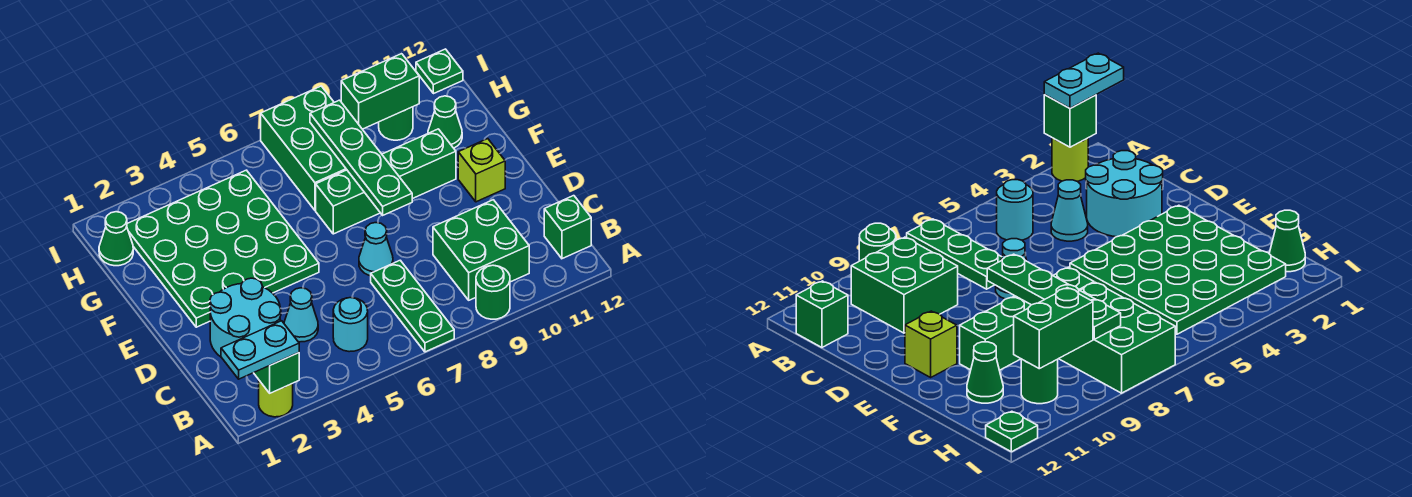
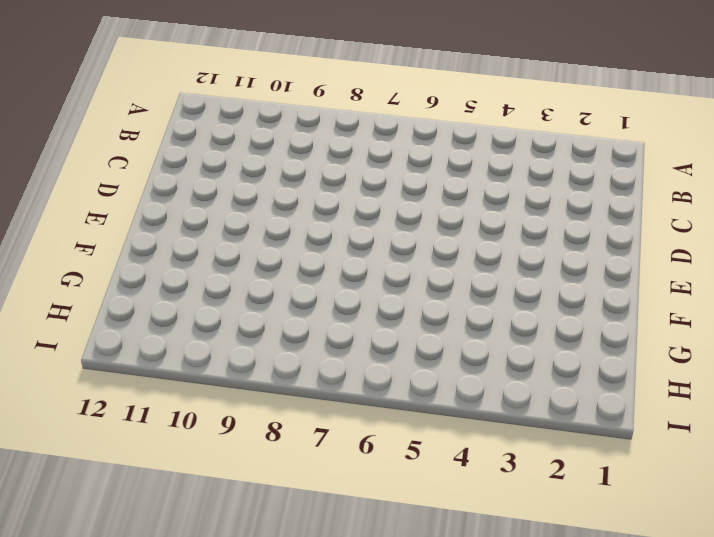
none -> lime 1x1 round brick [259,381,293,417]
none -> green 1x3 plate [371,260,454,352]
none -> green 1x1 round brick [476,265,510,319]

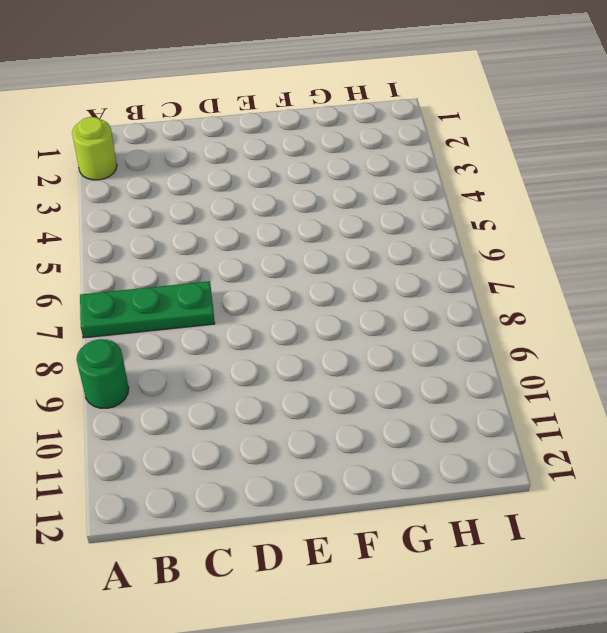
none -> cyan 1x1 round brick [333,298,368,352]
none -> green 2x2 brick [433,200,529,300]
none -> green 1x1 brick [544,196,591,259]

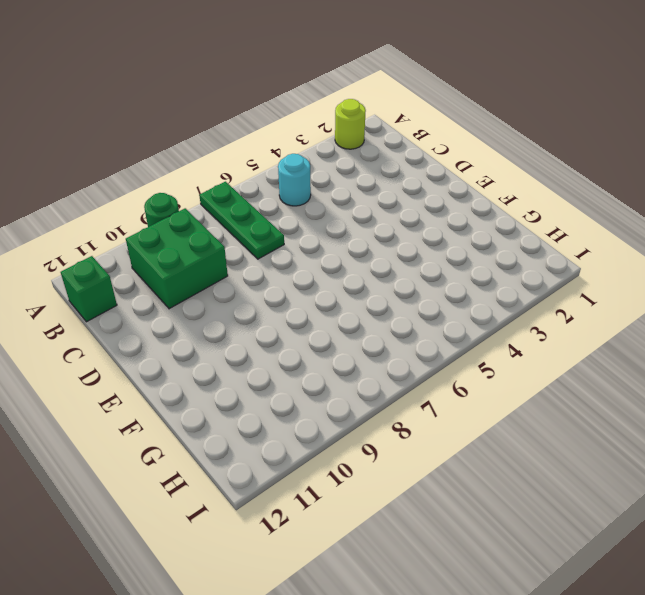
none -> cyan 2x2 round brick [210,278,281,357]
none -> cyan 1x1 cone [284,288,318,342]
none -> cyan 1x1 cone [359,223,393,276]

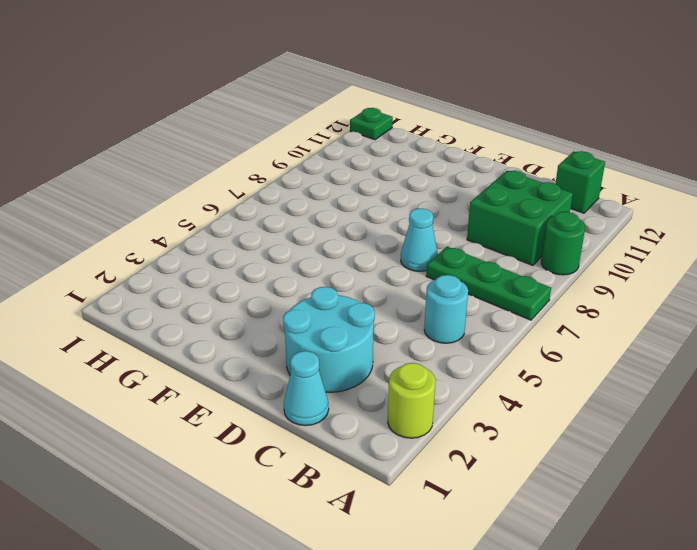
cyan 1x1 cone [284,351,329,426] -> cyan 1x1 cone moved to [284,288,318,342]
none -> green 4x4 plate [127,170,319,327]
none -> lime 1x1 brick [458,139,505,202]
none -> green 1x4 brick [316,129,456,234]

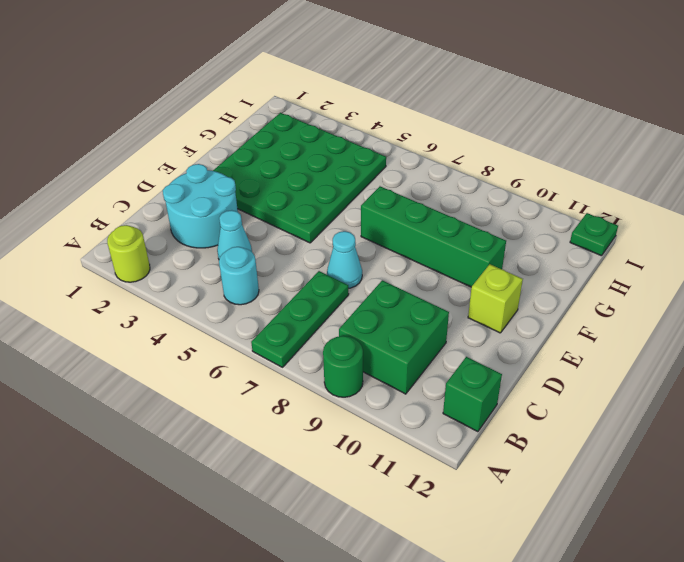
none -> green 2x3 brick [261,86,347,210]
none -> green 1x1 cone [428,96,462,148]
none -> green 1x1 cone [99,212,133,266]

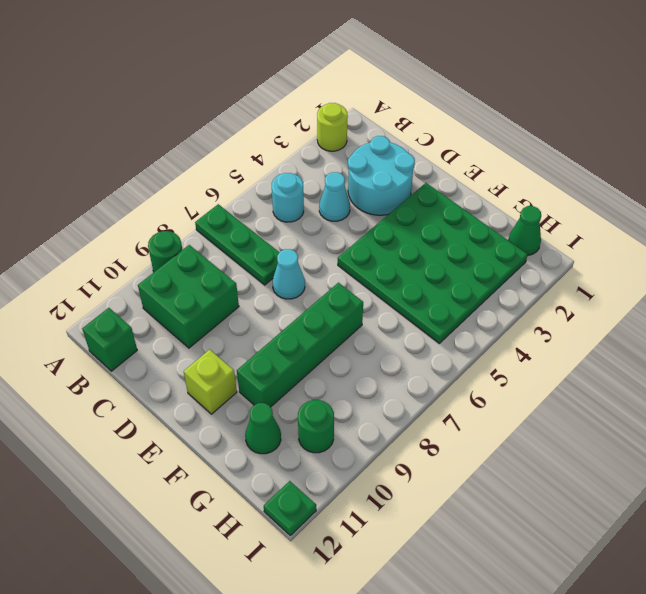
none -> green 2x3 brick [261,86,347,210]
none -> green 1x1 brick [254,353,299,393]
none -> green 1x4 plate [310,100,412,215]

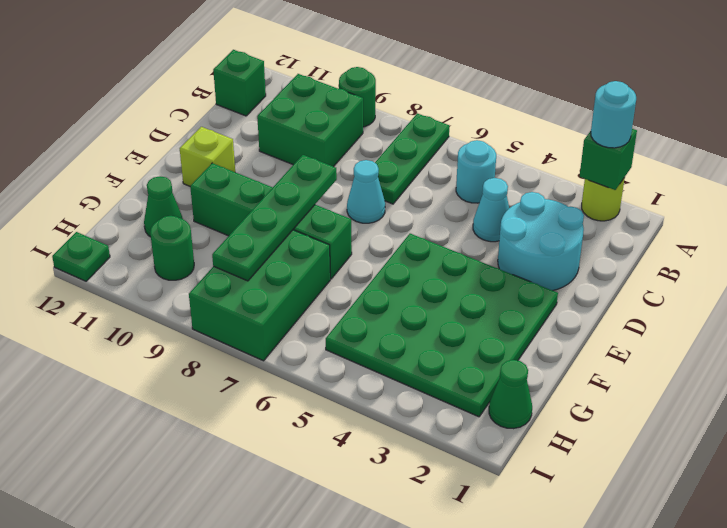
cyan 1x1 round brick [591,81,636,148] -> cyan 1x2 plate [221,321,299,379]
none -> green 1x2 brick [341,54,419,129]

